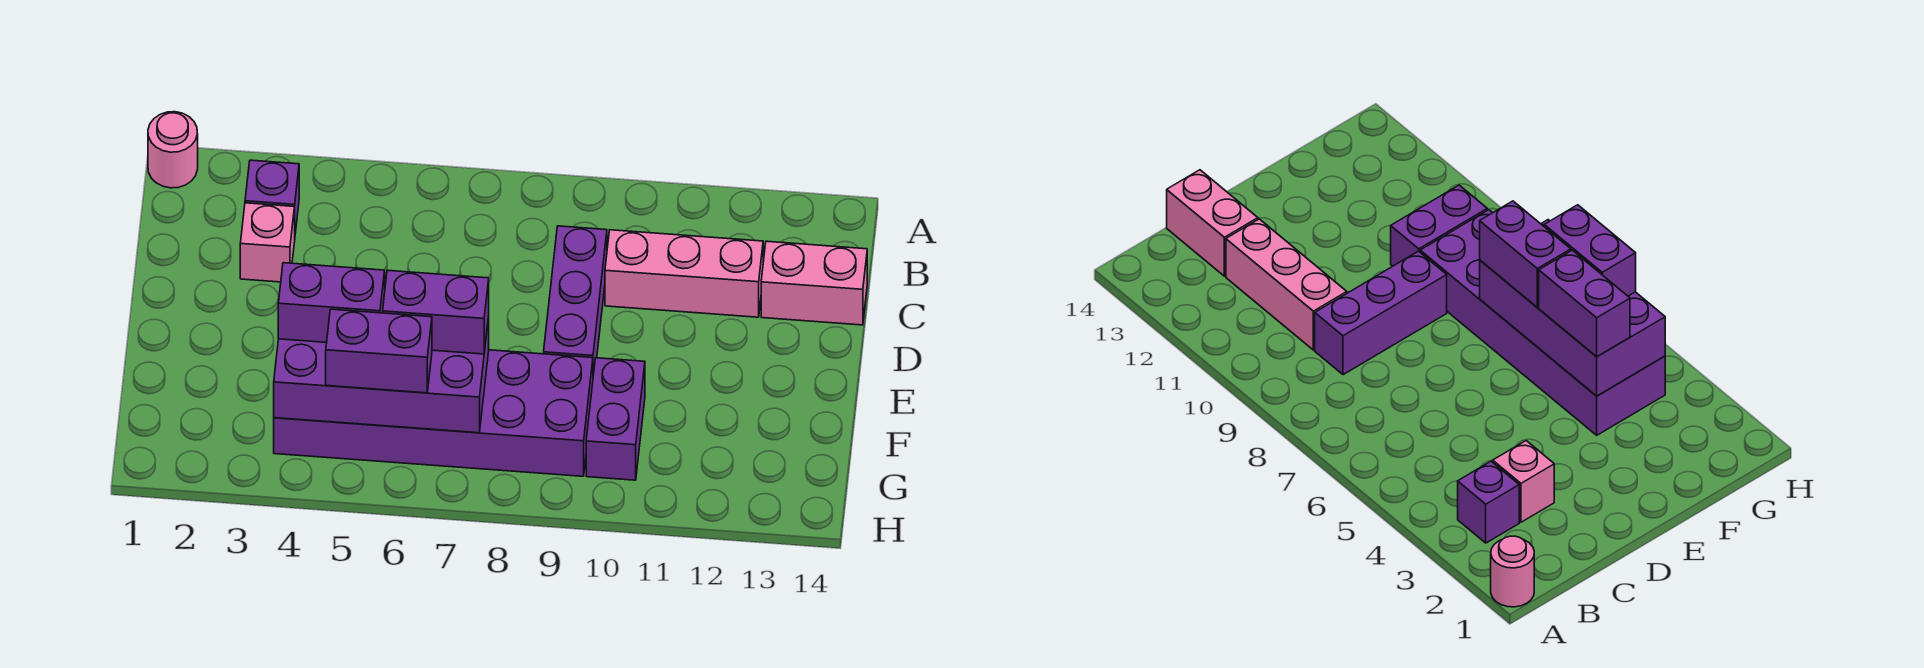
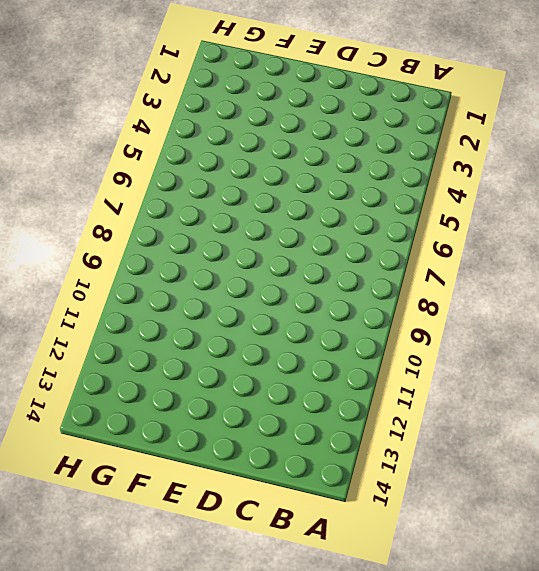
none -> pink 1x1 round brick [148,112,198,188]
none -> purple 1x1 brick [245,160,299,233]
none -> pink 1x1 brick [240,203,295,282]

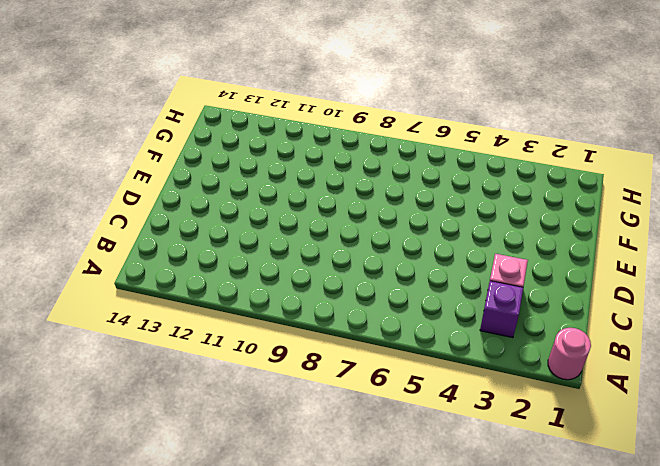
none -> purple 1x3 brick [544,226,607,375]
none -> pink 1x3 brick [605,230,763,317]
none -> pink 1x2 brick [761,241,867,325]

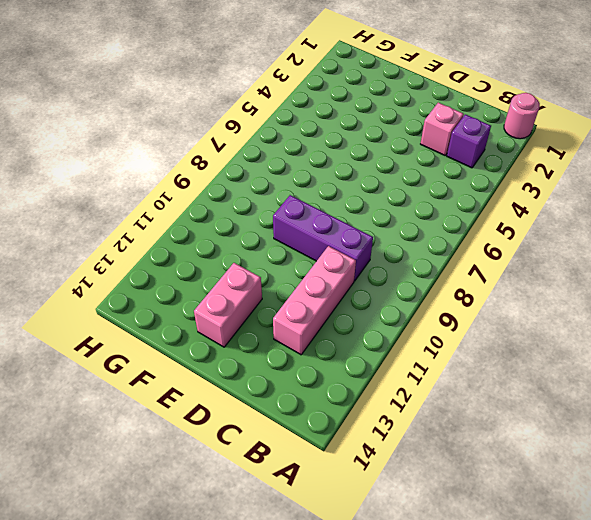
pink 1x2 brick [194,263,262,347] -> pink 1x2 brick moved to [761,241,867,325]
none -> purple 2x6 brick [274,350,593,476]
none -> purple 1x2 brick [586,358,645,480]
none -> purple 2x4 brick [274,316,489,433]

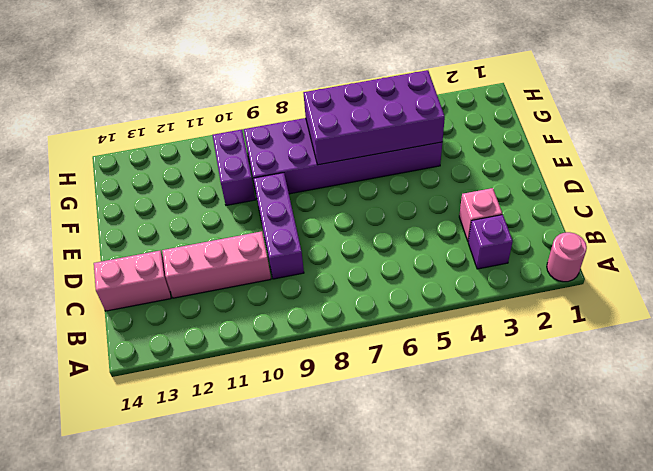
none -> purple 1x2 brick [278,263,385,343]
none -> purple 1x2 brick [383,270,489,354]
none -> purple 1x2 brick [326,309,432,393]

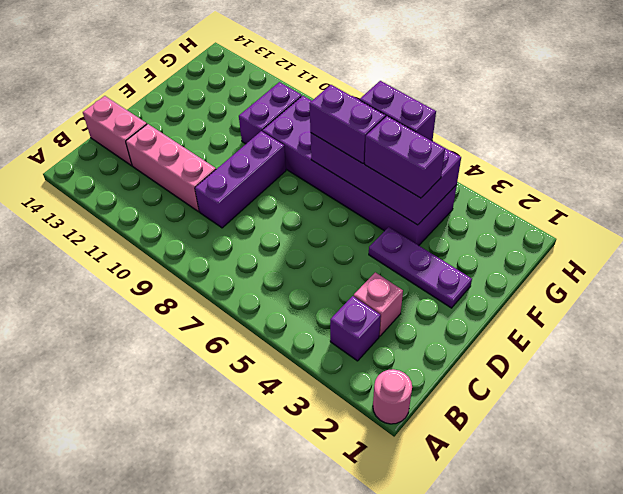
purple 1x3 plate [369,227,472,308] -> none

